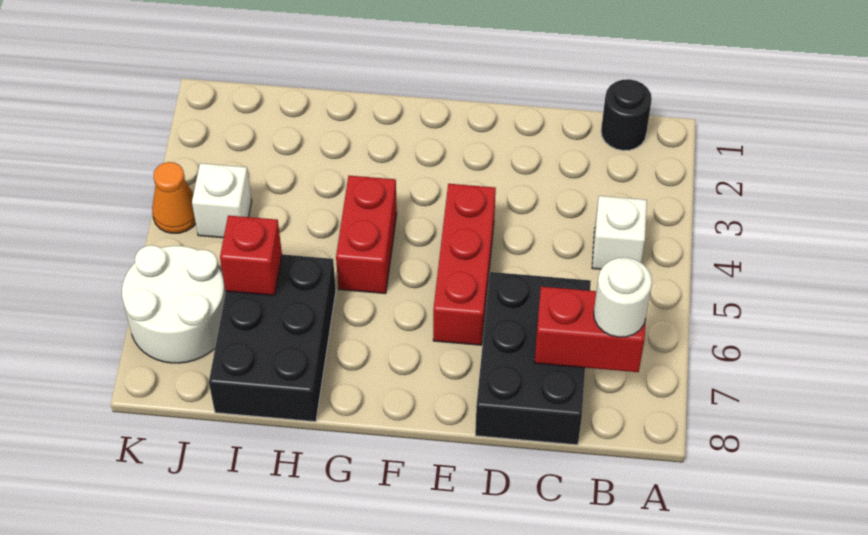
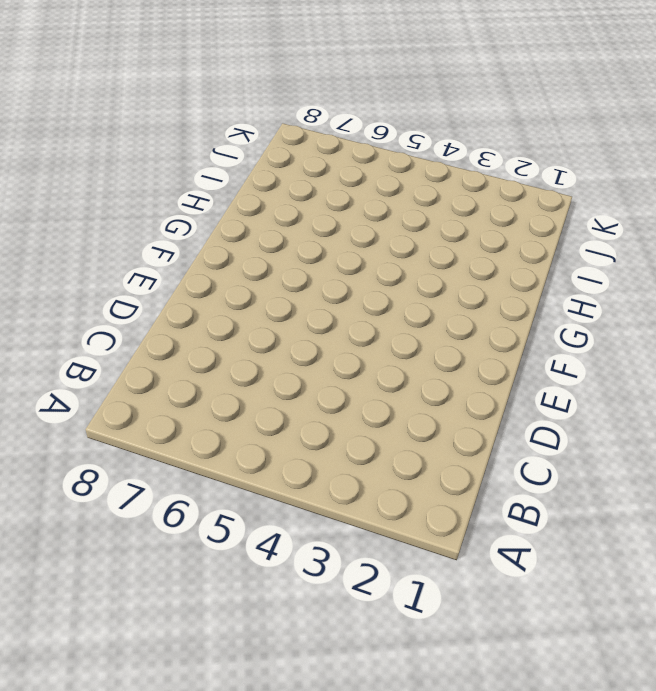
none -> black 1x1 round brick [601,79,652,151]
none -> white 1x1 brick [592,196,647,269]
none -> black 2x3 brick [475,272,591,445]

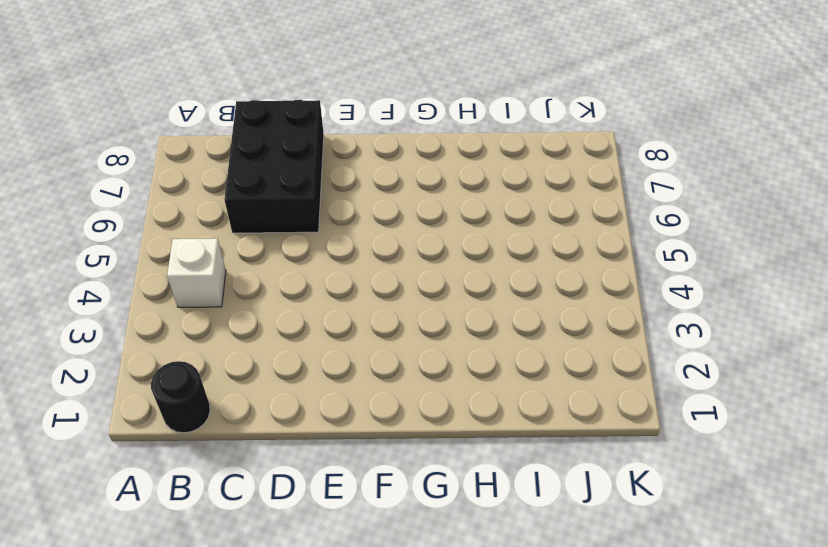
none -> red 1x3 brick [433,184,496,345]
none -> red 1x2 brick [336,176,397,294]
none -> black 2x3 brick [209,254,336,422]

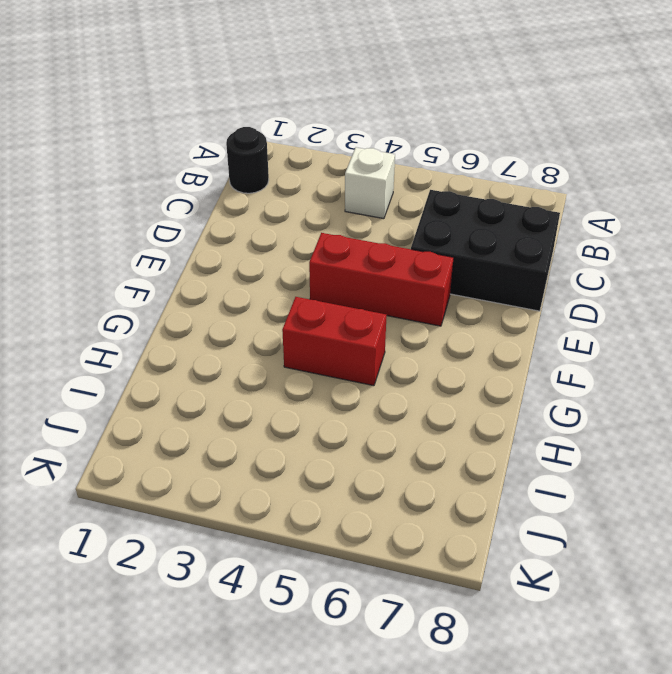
none -> black 2x3 brick [209,254,336,422]
none -> white 1x1 brick [192,163,252,238]
none -> white 2x2 round brick [122,245,226,363]

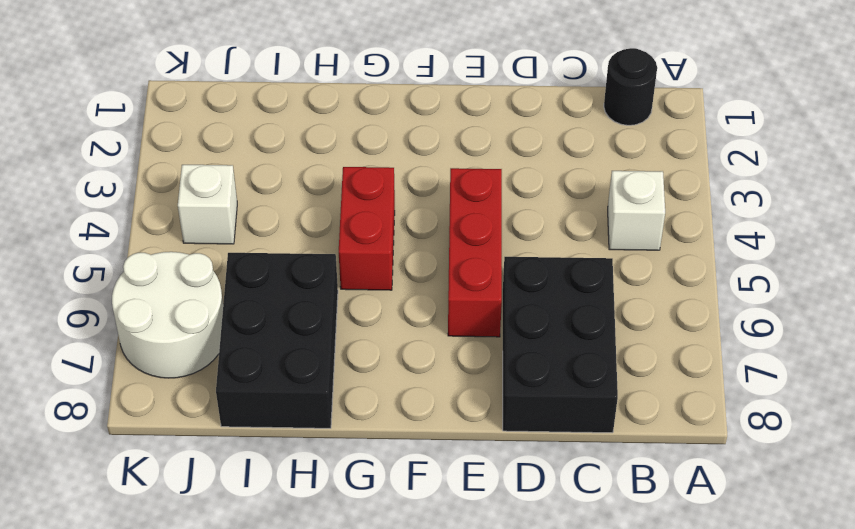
none -> orange 1x1 cone [152,162,196,233]
none -> red 1x2 brick [534,287,646,372]
none -> red 1x1 brick [220,215,282,295]

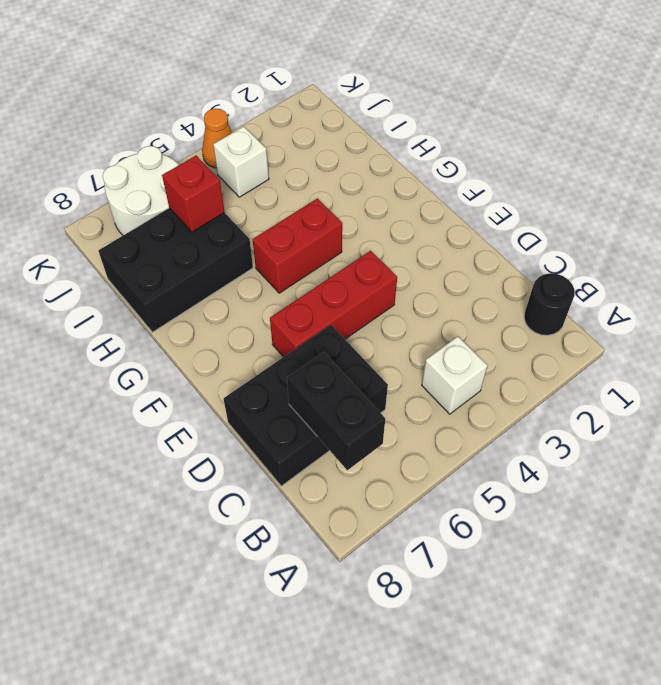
black 1x2 brick [287,352,385,470] -> red 1x2 brick [534,287,646,372]
none -> white 1x1 round brick [594,258,652,337]

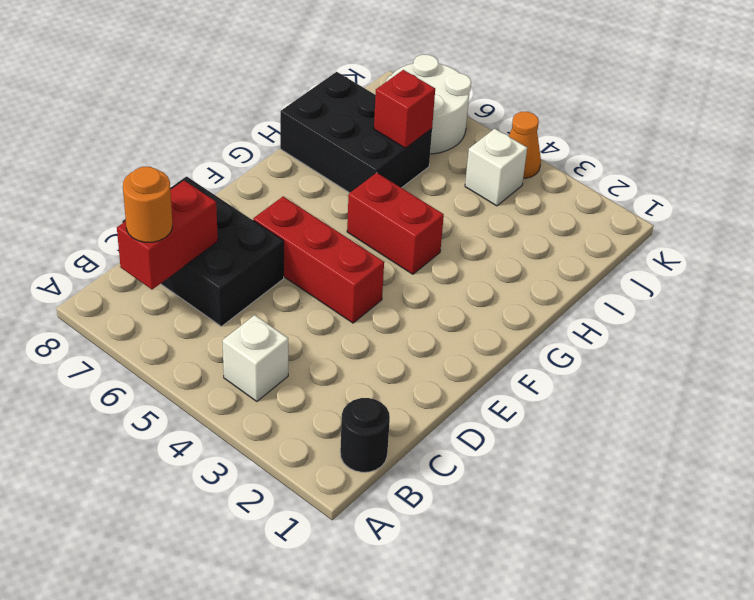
orange 1x1 round brick [123,167,172,242] -> white 1x1 round brick [594,258,652,337]

